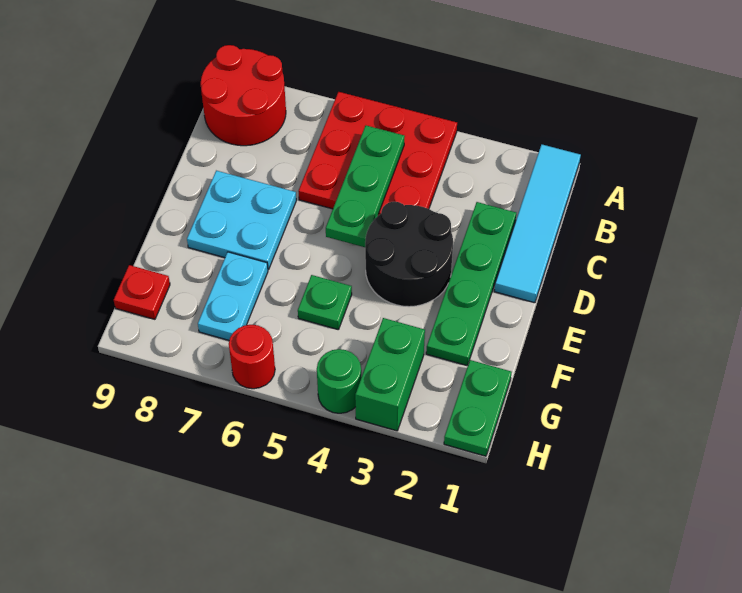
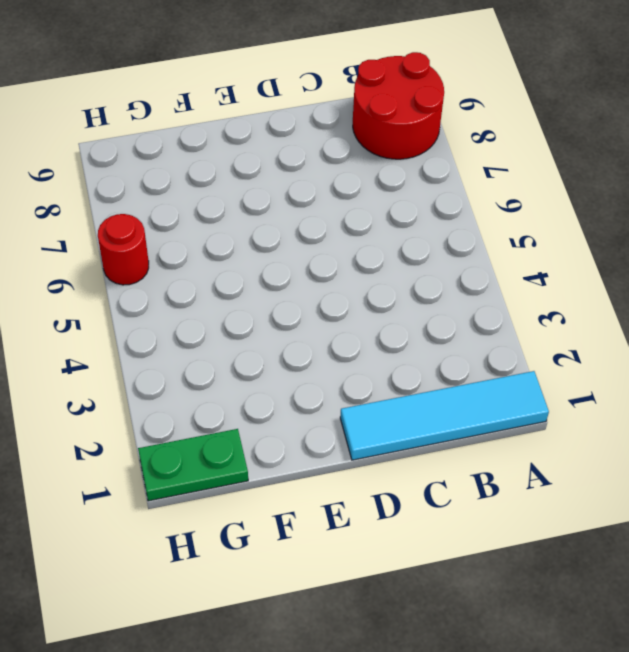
none -> red 3x3 plate [298,92,457,215]
none -> green 1x4 plate [426,202,516,365]
none -> black 2x2 round brick [365,202,453,307]

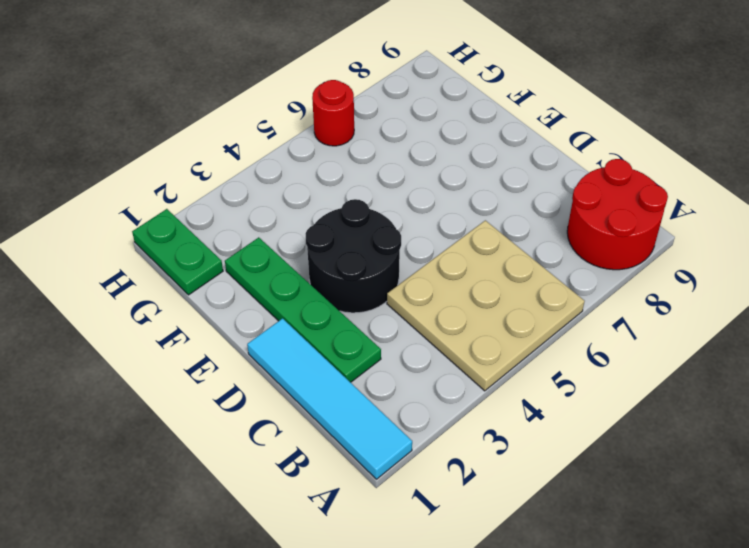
tan 3x3 plate [387,220,585,391] -> red 3x3 plate [298,92,457,215]
none -> cyan 2x2 plate [187,171,296,270]
none -> green 1x1 plate [298,275,352,330]
none -> cyan 1x2 plate [198,252,268,340]

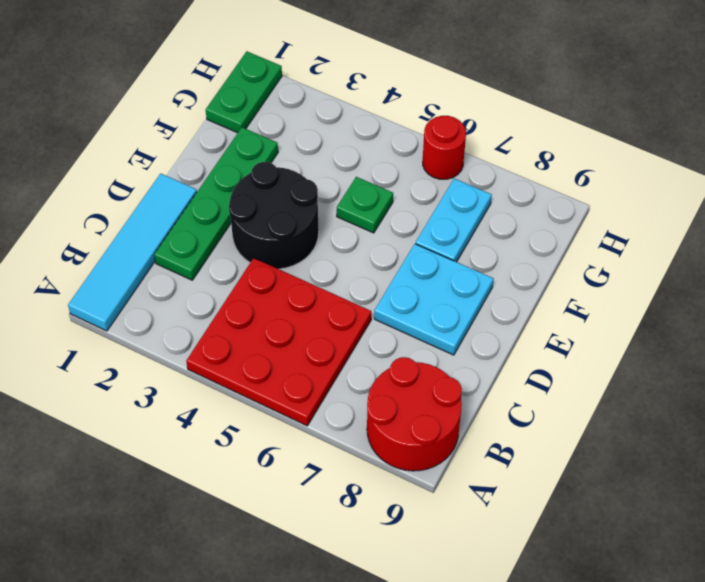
none -> green 1x2 brick [355,318,425,431]
none -> red 1x1 plate [114,265,170,319]
none -> green 1x1 round brick [317,349,361,413]

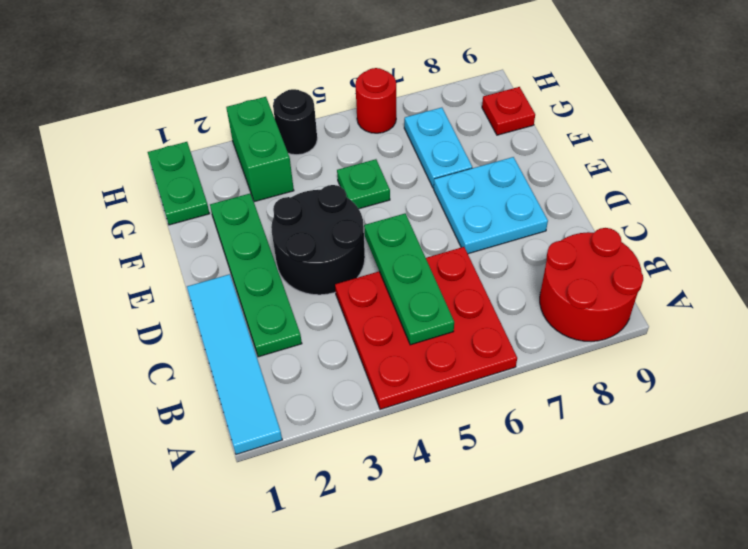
black 1x1 round brick [273,89,317,155] -> green 1x1 round brick [317,349,361,413]

